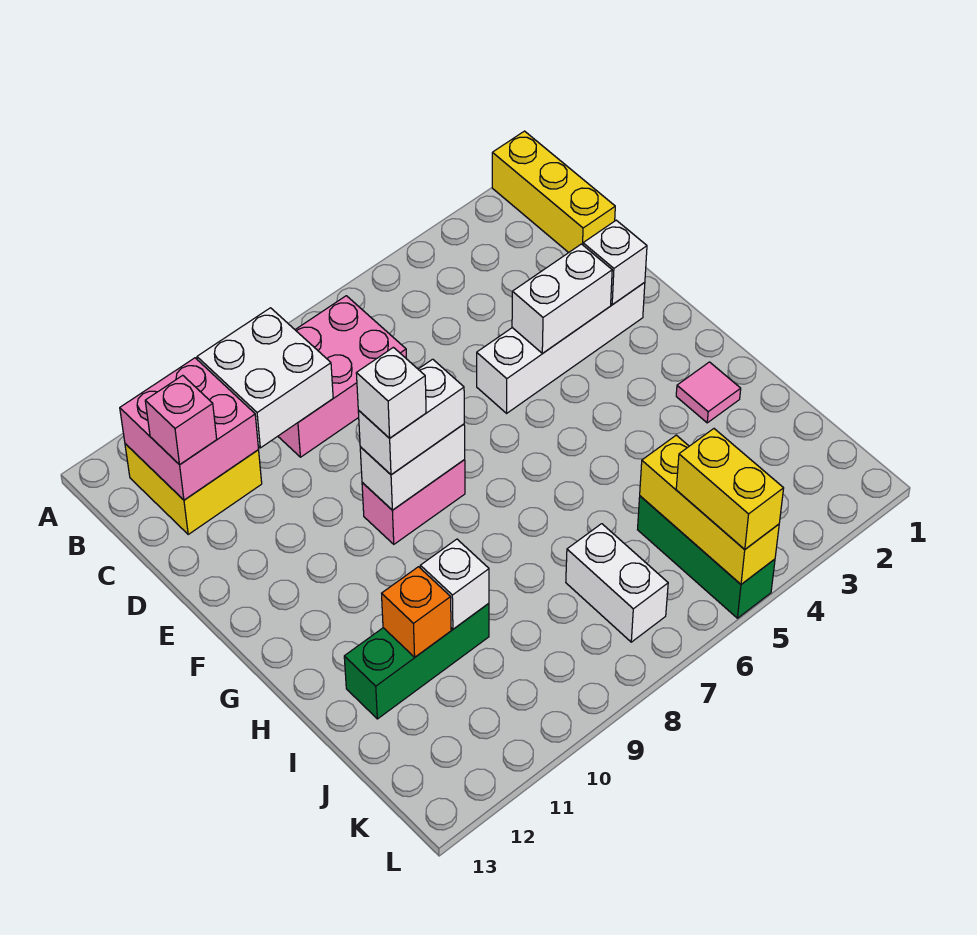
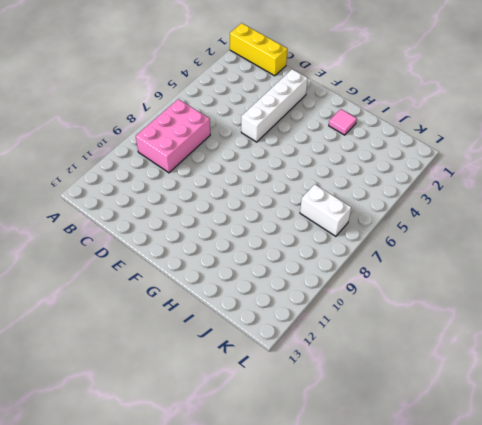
none -> yellow 2x2 brick [125,444,262,534]
none -> pink 1x2 brick [362,460,465,544]
none -> green 1x3 brick [344,604,489,719]

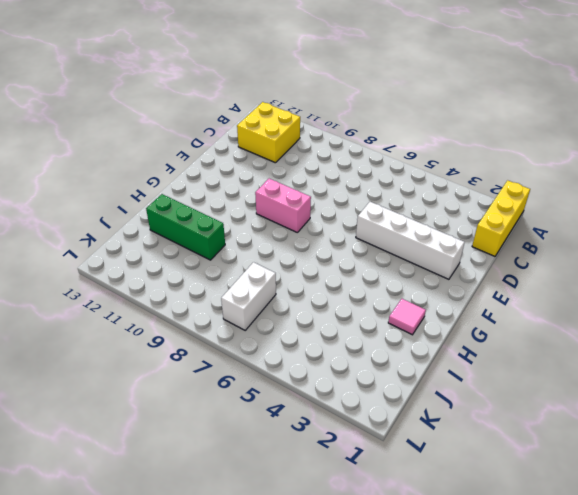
none -> pink 2x3 brick [278,296,407,457]
none -> green 1x3 brick [638,496,775,618]
none -> white 2x2 brick [197,308,333,448]

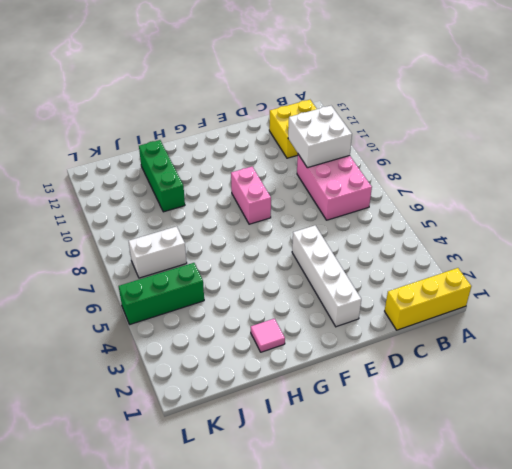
none -> pink 2x2 brick [120,358,258,500]
none -> white 1x1 brick [583,220,647,305]
none -> white 1x2 brick [512,244,612,353]

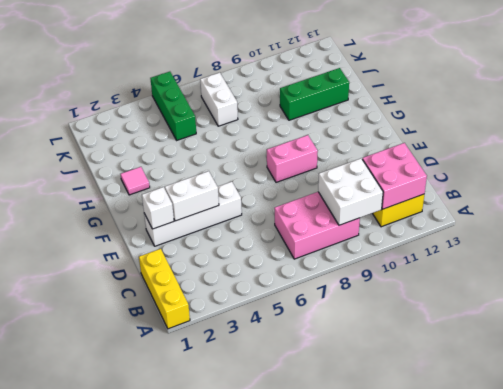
none -> white 1x2 brick [360,424,465,510]
none -> white 1x1 brick [420,539,489,629]
none -> orange 1x1 brick [382,567,451,657]

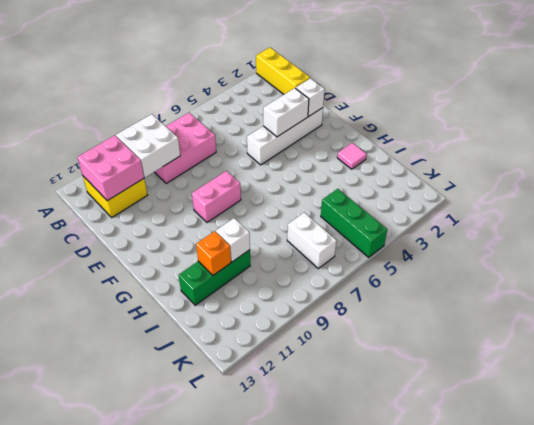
none -> white 1x2 brick [360,424,465,510]
none -> yellow 1x3 brick [640,435,779,584]
none -> pink 1x1 brick [145,375,217,465]

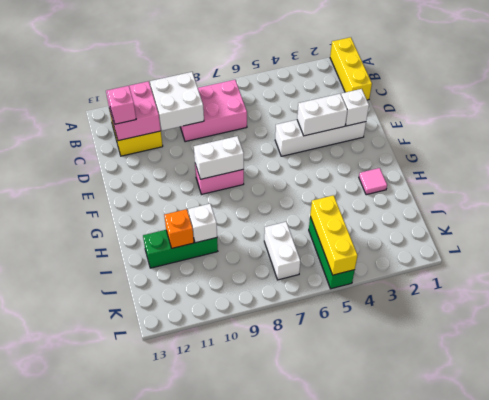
none -> white 1x2 brick [358,359,464,475]
none -> yellow 1x2 brick [676,429,784,549]
none -> white 1x1 brick [356,347,426,438]

